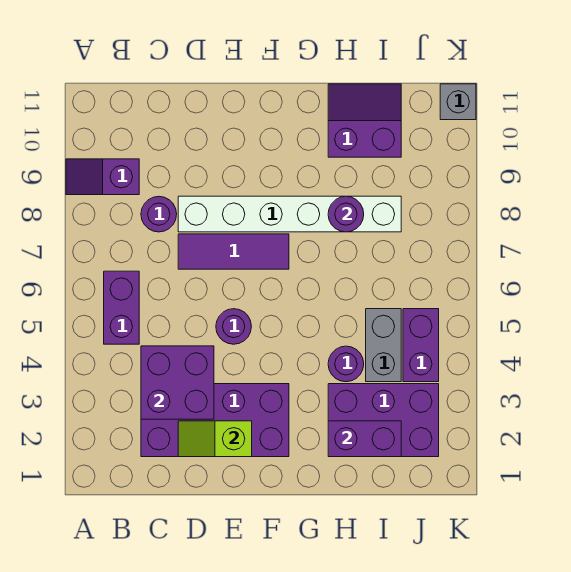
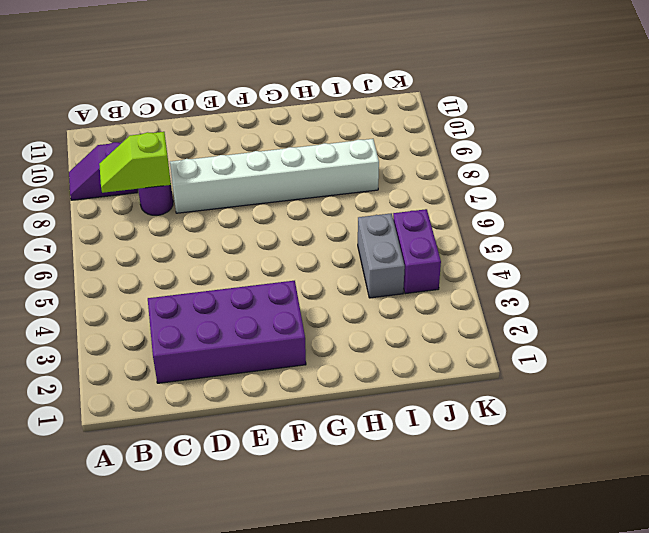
lime 1x2 slope [99,132,171,193] -> lime 1x2 slope moved to [178,421,252,457]
none -> purple 1x2 brick [104,271,139,344]
none -> purple 1x3 tile [178,234,289,269]
none -> purple 1x1 round brick [216,309,251,344]

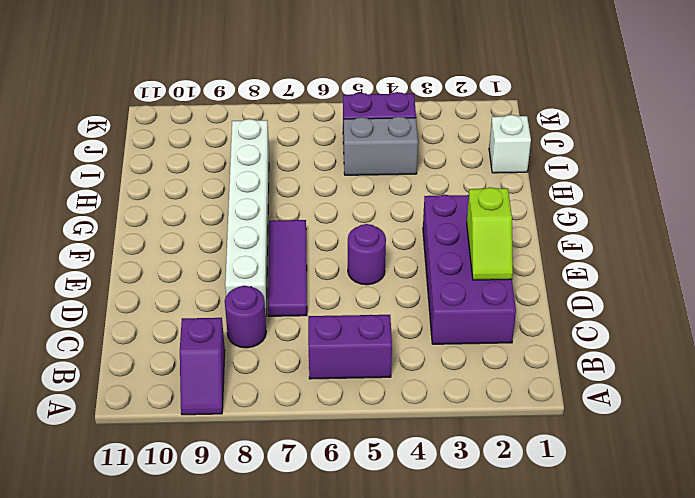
white 1x1 brick [489,115,531,173] -> none
none -> purple 2x3 brick [328,384,439,457]
none -> purple 1x1 round brick [328,346,364,382]
none -> purple 2x2 slope [328,84,401,157]

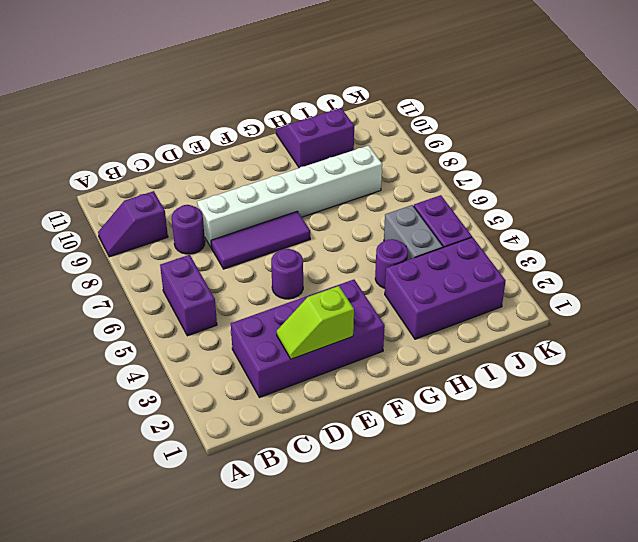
none -> grey 1x1 brick [440,84,476,120]
none -> purple 2x2 brick [141,346,214,419]
none -> purple 1x2 brick [328,421,401,457]

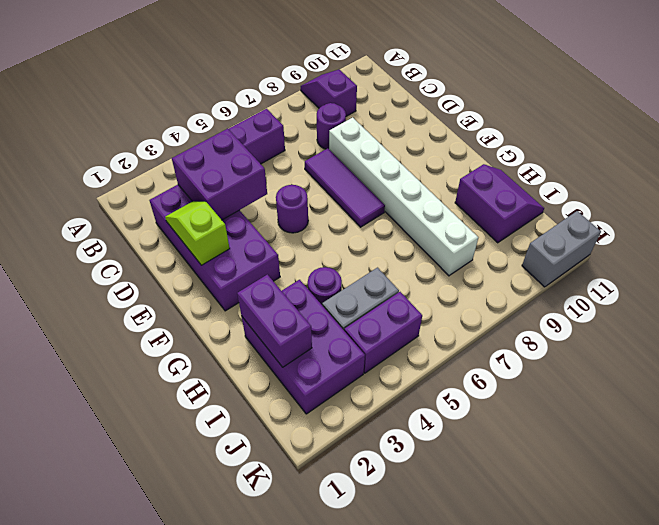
grey 1x2 brick [522,211,601,287] -> grey 1x1 brick [440,84,476,120]
none -> purple 1x1 round brick [328,196,364,232]

